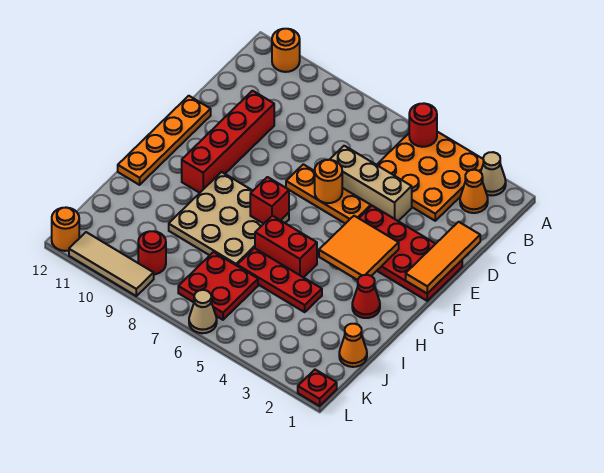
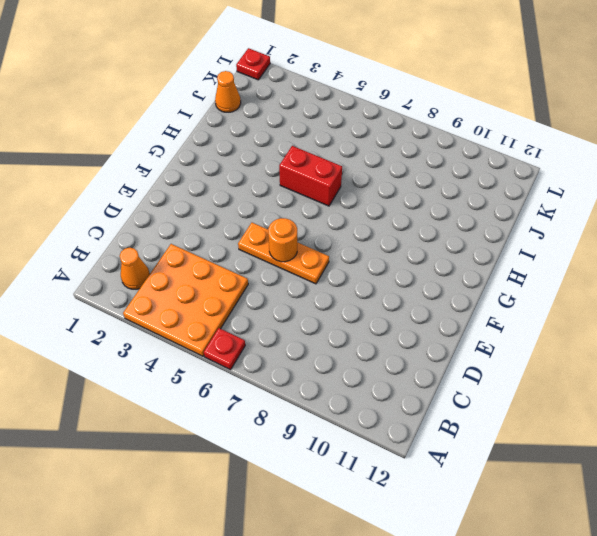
red 1x1 plate [204,328,245,370] -> none
none -> tan 1x1 cone [481,152,506,196]
none -> orange 1x1 round brick [272,29,300,72]
none -> tan 1x3 brick [330,146,412,221]

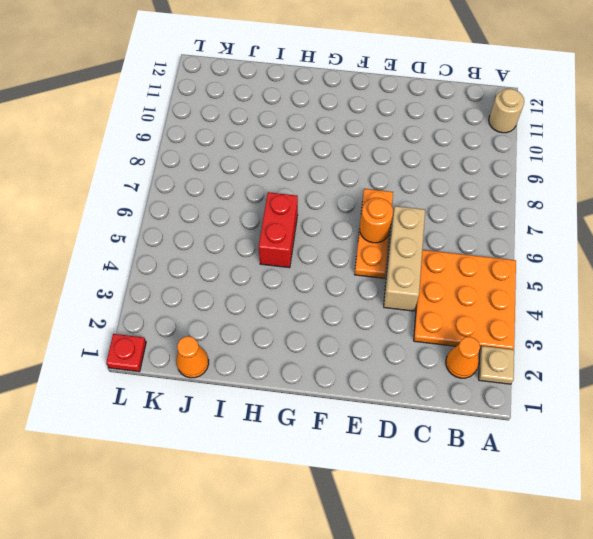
tan 1x1 plate [479,346,514,384] -> tan 1x1 cone [481,152,506,196]
tan 1x1 round brick [489,89,524,133] -> orange 1x1 round brick [272,29,300,72]
none -> red 1x4 brick [182,91,274,193]
none -> red 2x4 plate [359,206,462,301]
none -> orange 1x4 plate [118,96,211,185]

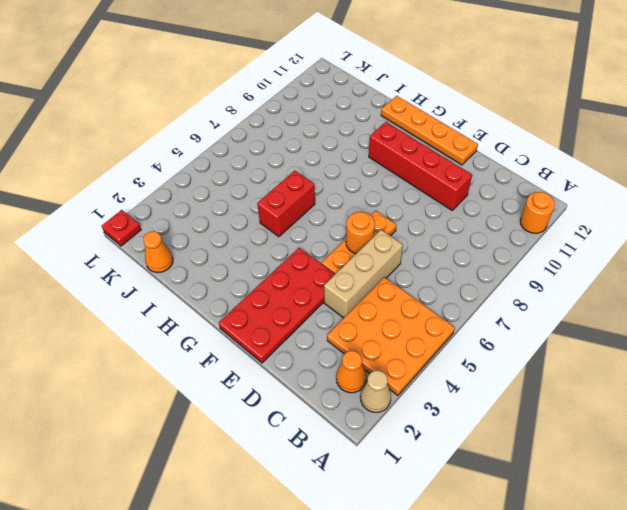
none -> tan 3x3 plate [169,172,289,266]
none -> red 1x1 cone [352,275,380,318]
none -> red 1x3 plate [237,248,322,312]

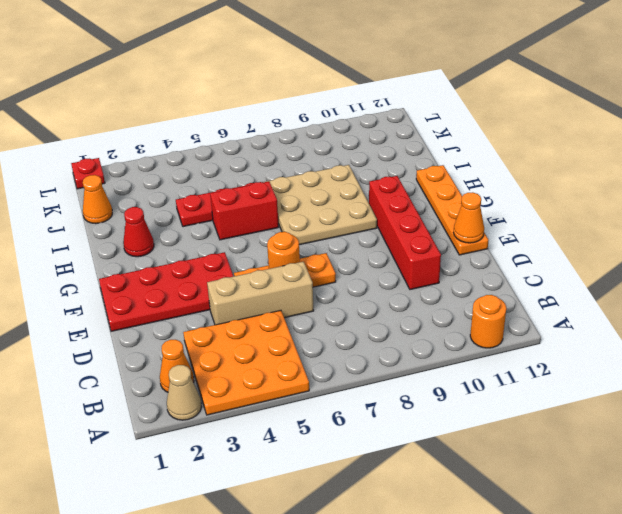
orange 1x1 cone [453,192,484,243] -> none
none -> red 2x2 plate [178,252,258,320]
none -> red 1x1 round brick [138,231,166,274]
none -> tan 1x1 cone [189,290,217,333]

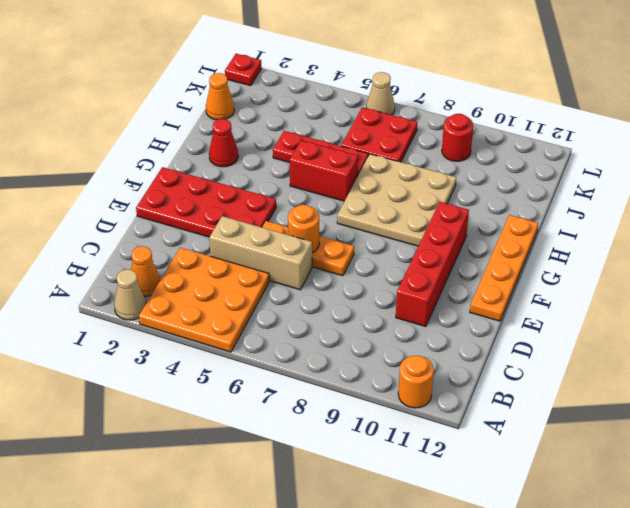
none -> tan 1x3 tile [69,232,154,296]
none -> orange 1x1 round brick [52,208,79,251]
none -> red 1x1 round brick [409,103,437,147]

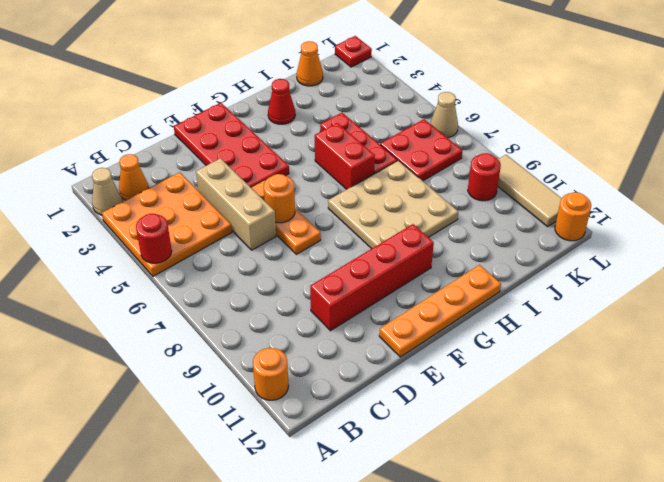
none -> orange 1x3 tile [406,222,480,293]
none -> orange 2x2 tile [319,216,399,280]
none -> red 1x1 brick [250,177,289,224]

